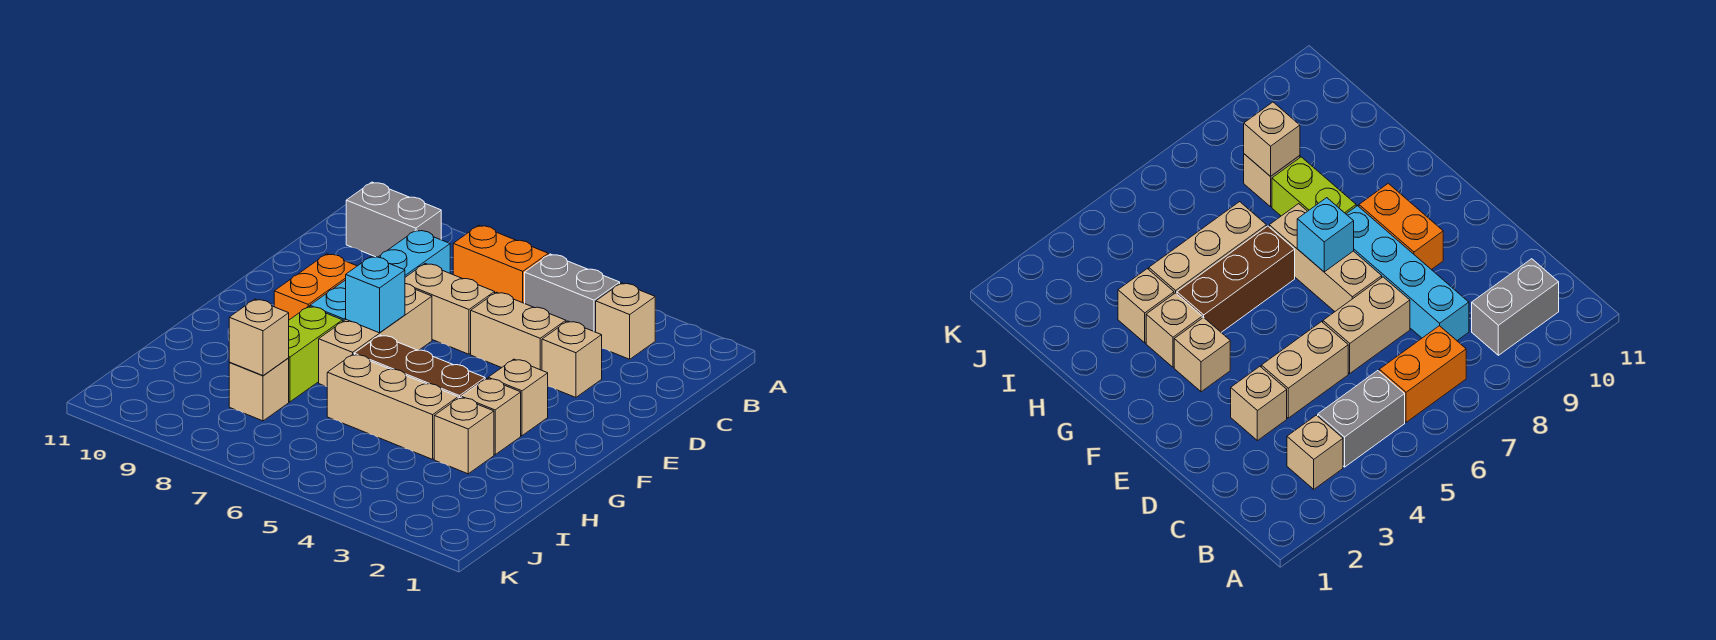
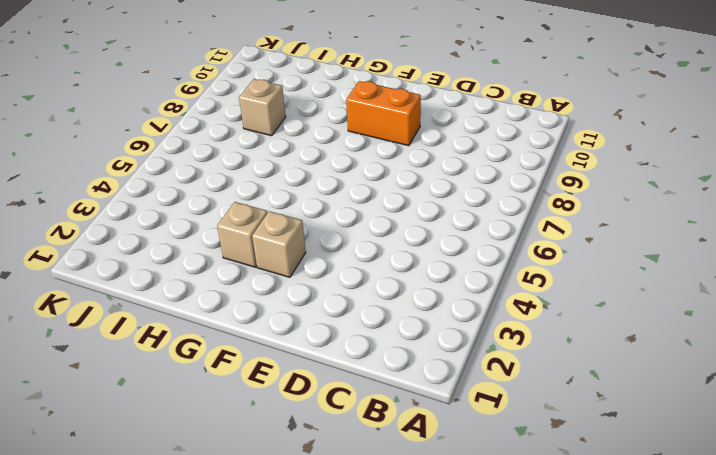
none -> tan 1x1 brick [596,283,655,359]
none -> grey 1x2 brick [525,254,620,332]
none -> orange 1x2 brick [453,225,548,303]

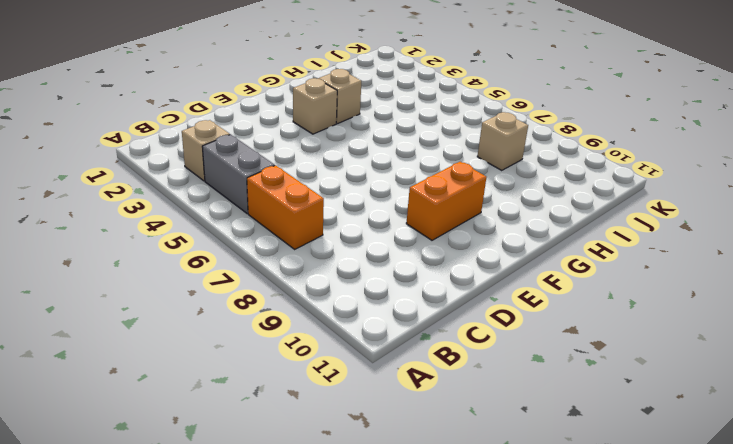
none -> grey 1x2 brick [346,182,441,257]
none -> cyan 1x4 brick [310,230,450,321]
none -> tan 1x1 brick [542,321,602,397]

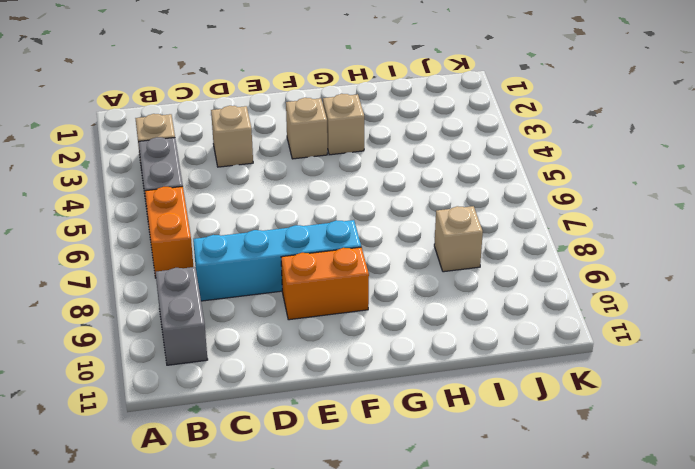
none -> tan 1x2 brick [471,292,566,370]
none -> tan 1x2 brick [405,264,495,354]
none -> tan 1x3 brick [319,284,432,386]

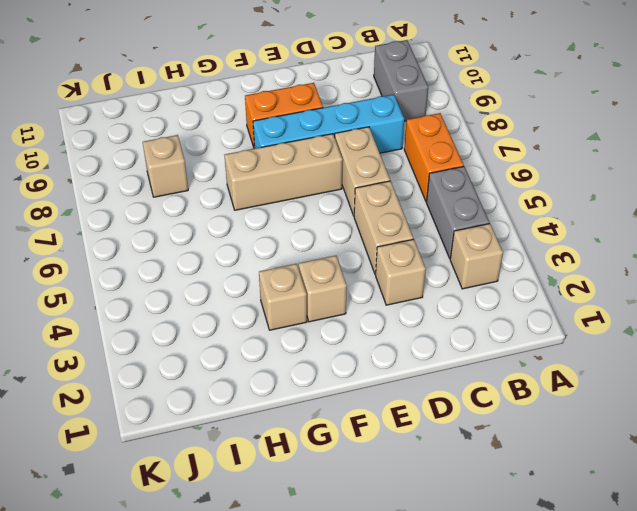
none -> brown 1x3 brick [354,335,485,398]
none -> lime 1x2 brick [289,306,343,402]
none -> tan 1x1 brick [434,398,494,474]

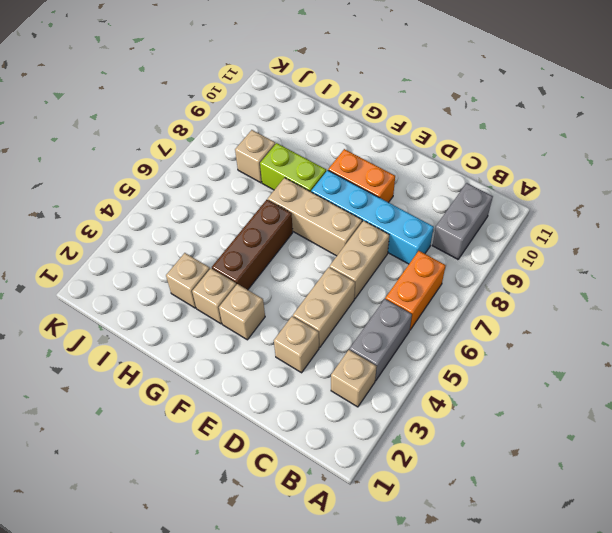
none -> tan 1x3 brick [327,354,458,459]
none -> cyan 1x1 brick [346,256,405,333]
none -> tan 1x1 brick [229,299,289,376]

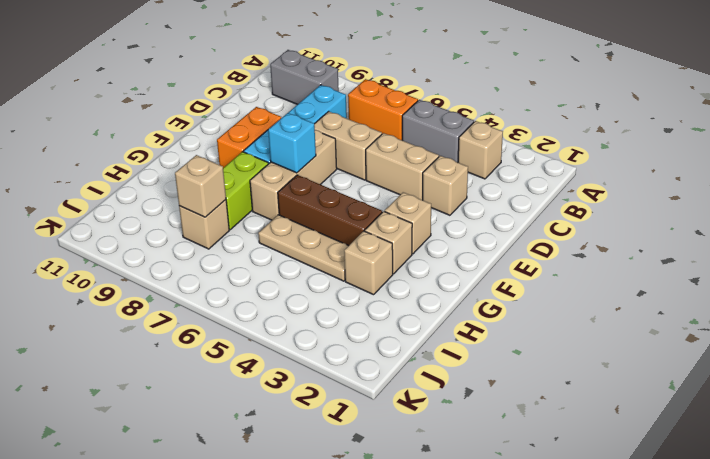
tan 1x3 plate [258,215,348,281] -> tan 1x3 brick [327,354,458,459]

